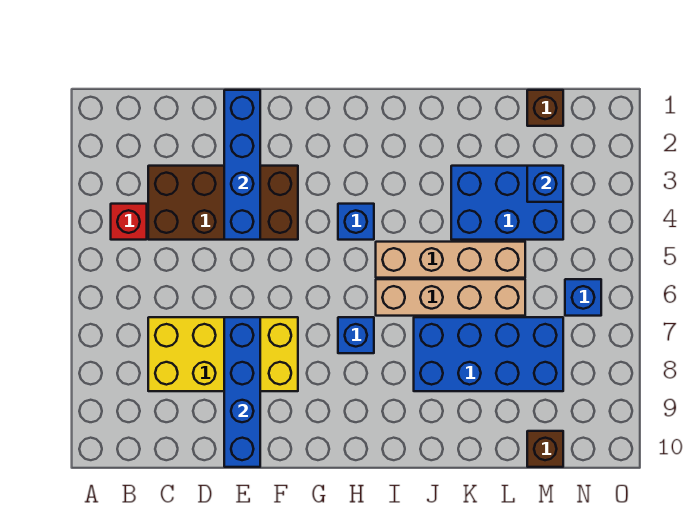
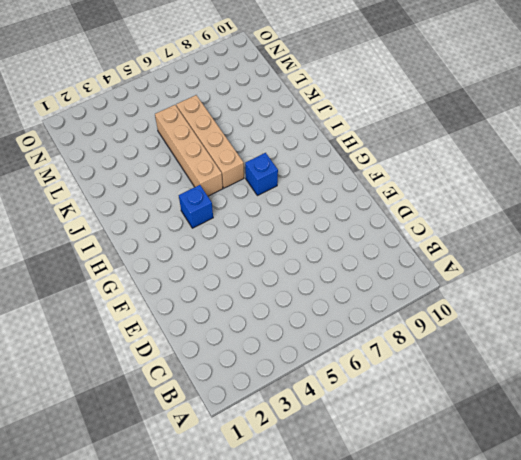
none -> red 1x1 brick [111,204,147,240]
none -> brown 2x4 brick [148,166,298,240]
none -> yellow 2x4 brick [148,317,298,391]

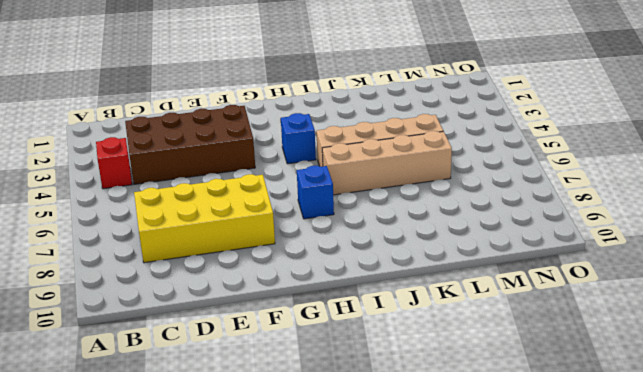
none -> blue 2x4 brick [414,317,563,391]
none -> blue 2x3 brick [451,166,563,240]
none -> brown 1x1 brick [527,90,563,126]

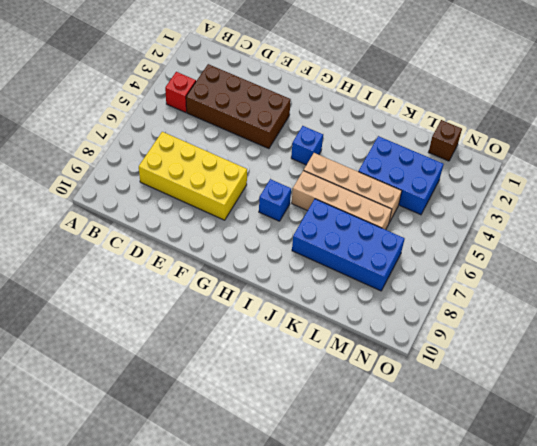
none -> brown 1x1 brick [527,431,563,467]
none -> blue 1x1 brick [565,279,601,316]
none -> blue 1x4 brick [224,90,260,240]

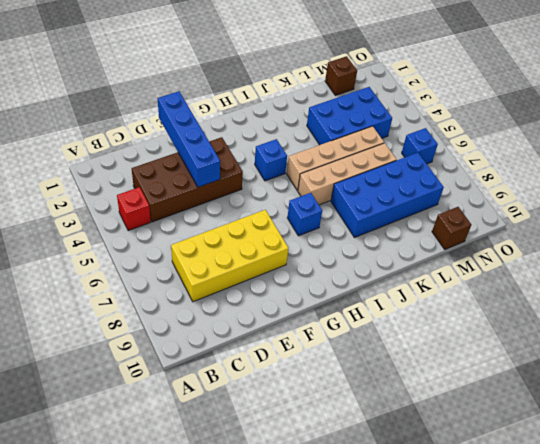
none -> blue 1x4 brick [224,317,260,467]
none -> blue 1x1 brick [527,166,563,202]

